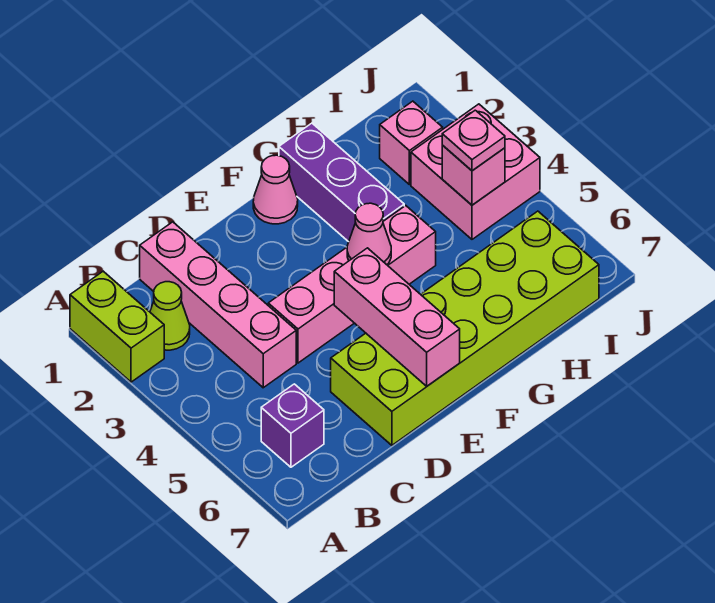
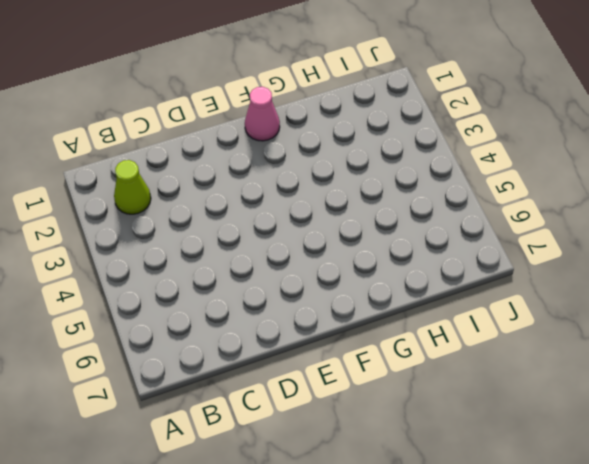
none -> lime 1x2 brick [70,271,164,382]
none -> purple 1x1 brick [261,384,324,467]
none -> pink 1x4 brick [140,222,296,388]

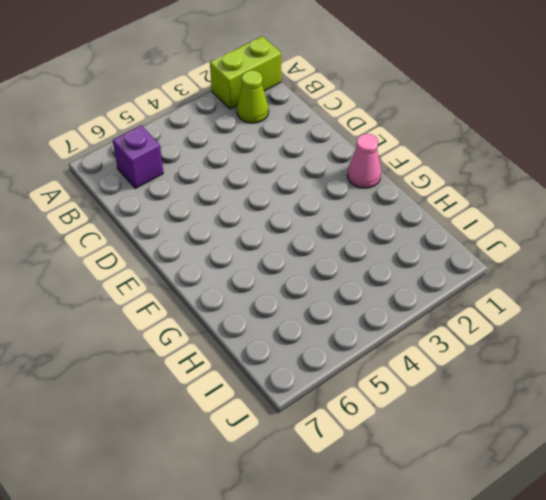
none -> pink 1x4 brick [140,222,296,388]
none -> pink 1x4 brick [268,206,436,363]
none -> lime 2x6 brick [331,211,599,445]

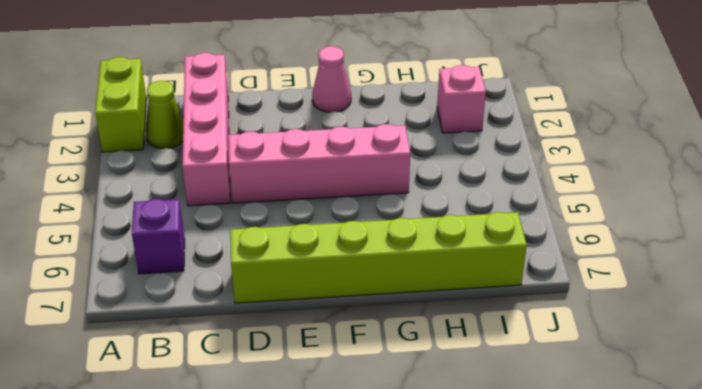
lime 1x6 brick [230,212,527,303] -> lime 2x6 brick [331,211,599,445]
none -> purple 1x3 brick [279,123,404,242]
none -> pink 2x2 brick [411,104,540,239]
none -> pink 1x3 brick [334,248,460,386]

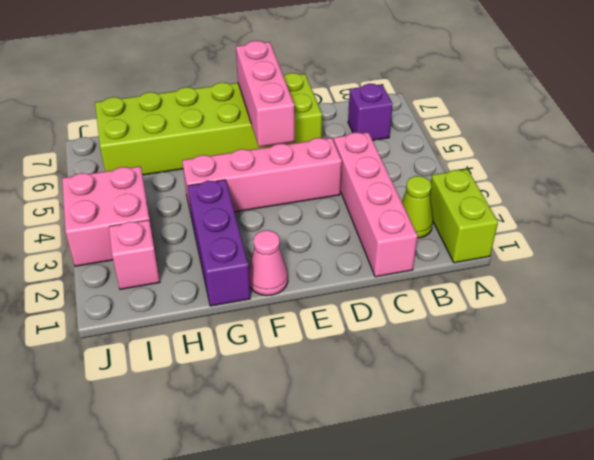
none -> pink 1x1 cone [347,203,391,265]
none -> pink 1x1 brick [442,145,505,205]
none -> pink 1x1 plate [442,110,505,171]

